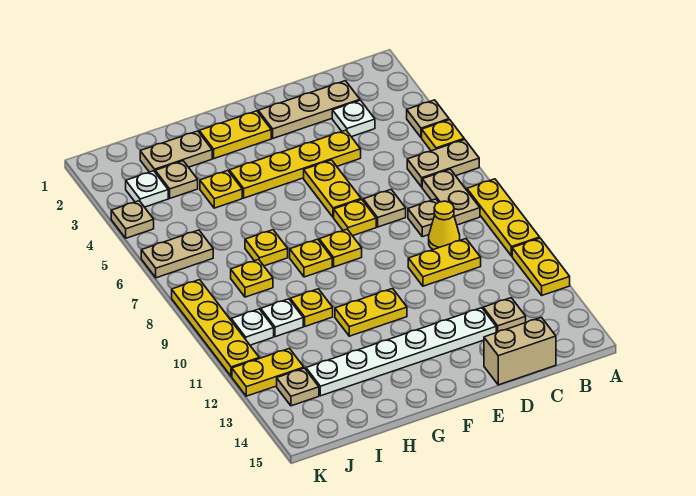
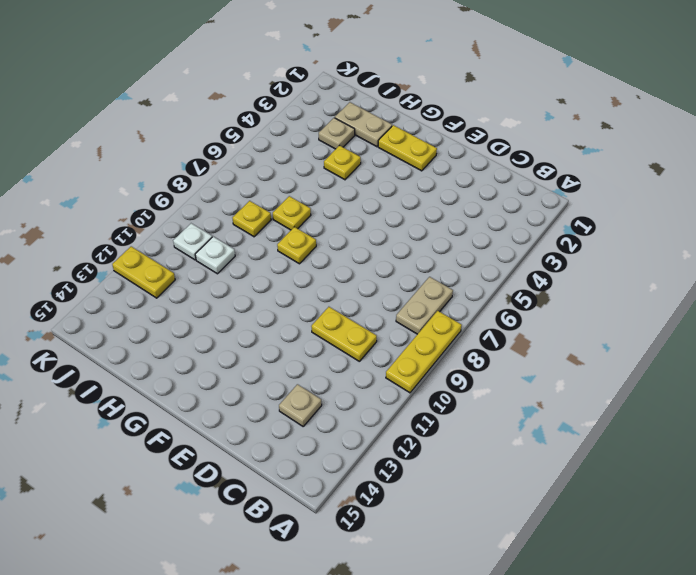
none -> tan 1x1 plate [407,100,449,138]
none -> yellow 1x1 plate [422,120,464,151]
none -> tan 1x2 plate [407,139,479,187]
none -> yellow 1x2 plate [512,238,570,295]

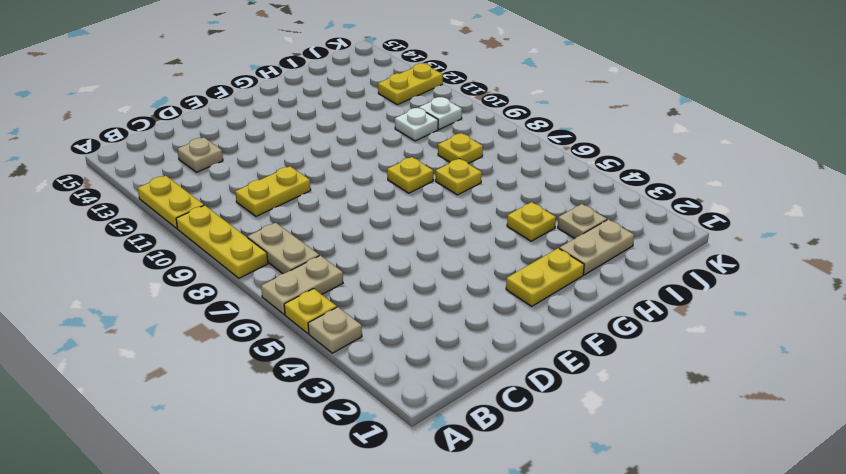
none -> tan 1x3 plate [258,81,360,138]
none -> white 1x1 plate [332,100,375,137]
none -> tan 1x1 plate [408,199,439,237]
none -> yellow 1x1 cone [429,201,460,250]

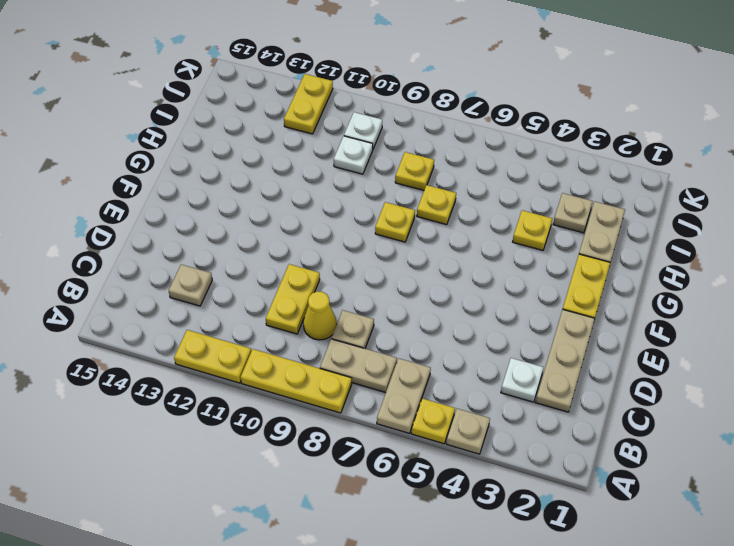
none -> tan 1x2 brick [484,317,556,385]
none -> yellow 1x4 plate [229,130,361,198]
none -> tan 1x1 plate [363,190,406,227]
none -> white 1x6 plate [306,308,496,396]

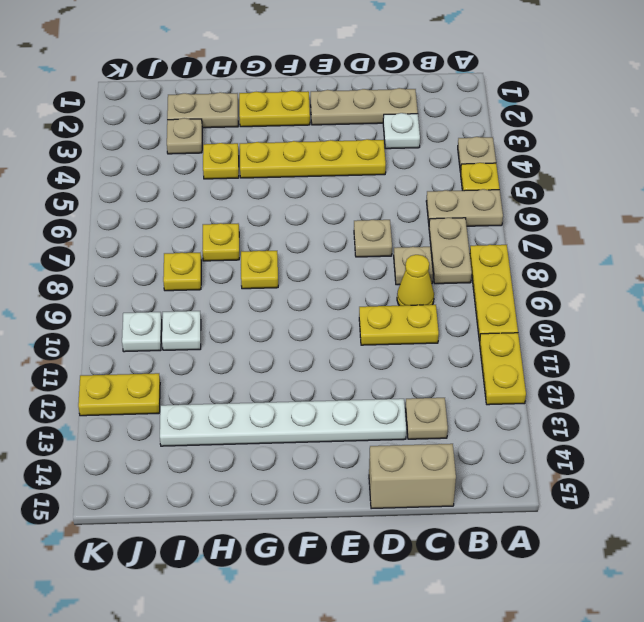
none -> yellow 1x2 plate [304,160,361,217]
none -> yellow 1x1 plate [334,199,376,236]
none -> yellow 1x1 plate [319,229,362,267]
none -> yellow 1x2 plate [335,289,407,336]

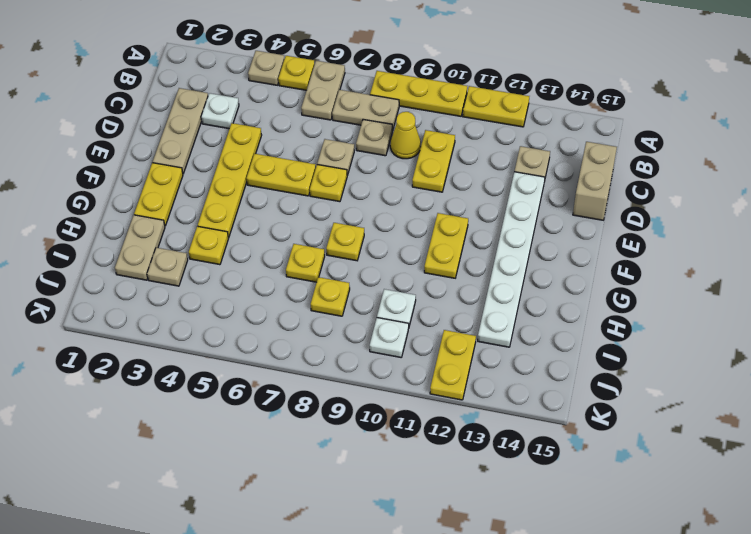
none -> yellow 1x1 plate [319,229,362,267]
none -> yellow 1x1 plate [290,289,333,326]
none -> white 1x1 plate [126,171,168,207]
none -> tan 1x2 plate [141,230,213,278]

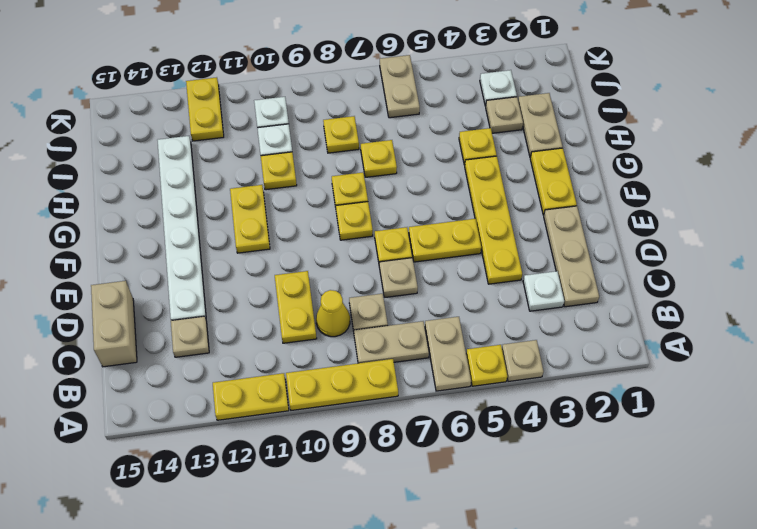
none -> tan 1x1 plate [277,368,319,406]
none -> tan 1x1 plate [111,201,154,238]
none -> yellow 1x4 plate [172,280,259,377]

